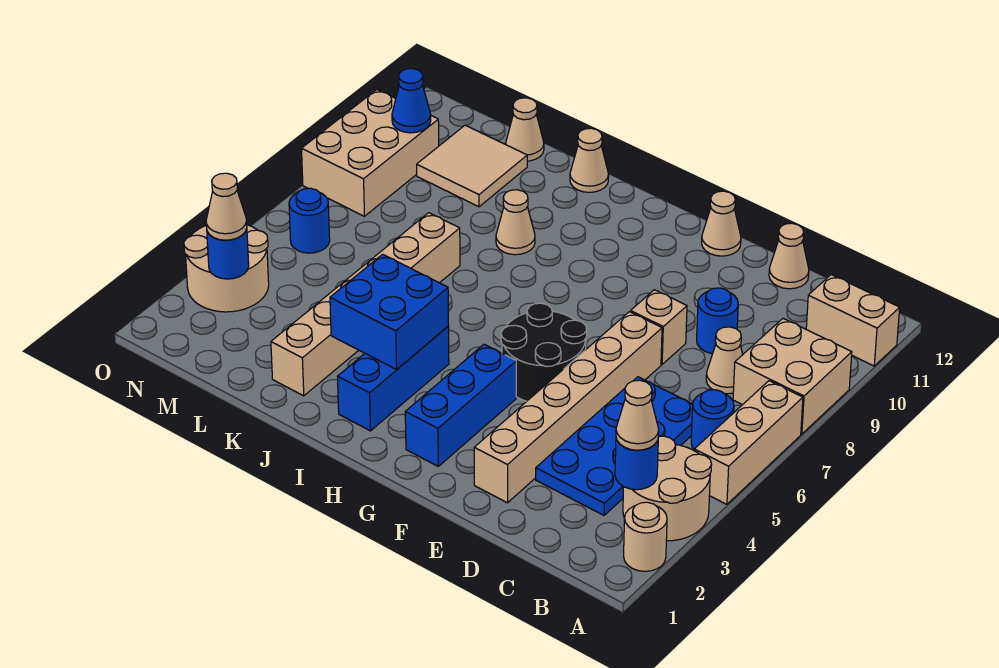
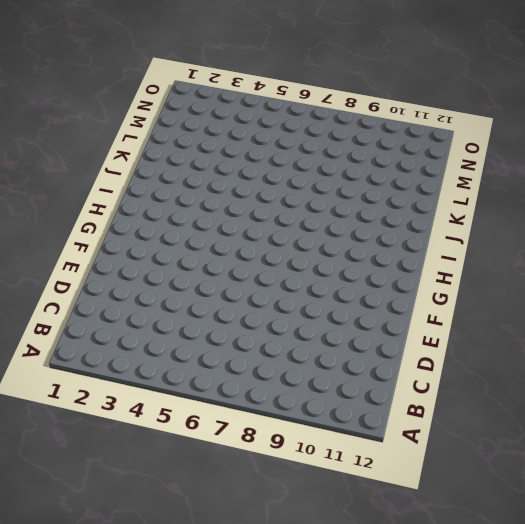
none -> tan 1x1 round brick [624,502,667,571]
none -> tan 2x2 round brick [623,436,711,541]
none -> tan 1x3 brick [694,381,803,504]
none -> tan 2x2 brick [733,319,852,434]

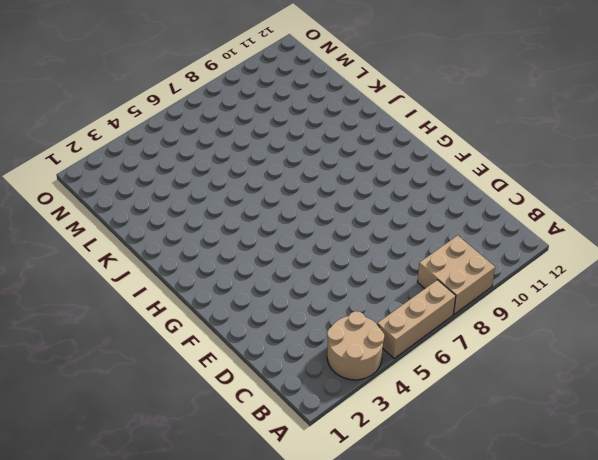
none -> tan 1x1 round brick [624,502,667,571]
none -> tan 1x2 brick [806,275,900,366]
none -> blue 1x1 round brick [691,390,734,449]
none -> blue 2x4 plate [536,377,693,515]

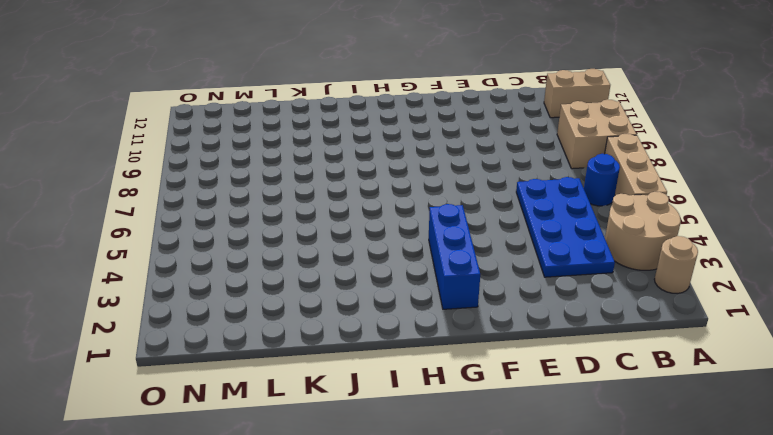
none -> tan 1x1 cone [706,327,743,394]
none -> blue 1x1 round brick [697,288,738,354]
none -> tan 1x1 cone [769,223,809,289]
none -> tan 1x6 brick [474,312,662,503]

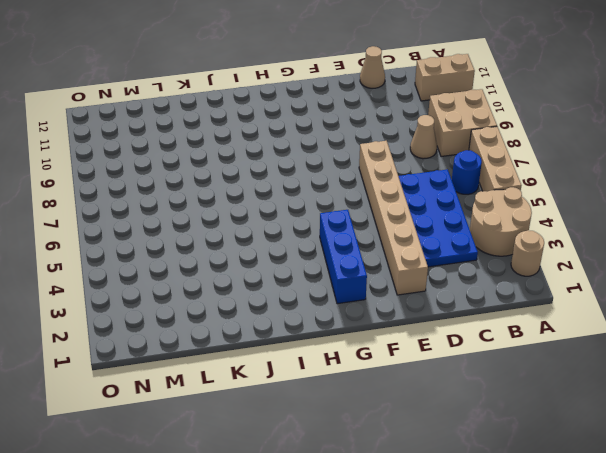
none -> blue 1x1 round brick [697,288,738,354]
none -> tan 1x1 brick [631,290,687,364]
none -> black 2x2 round brick [501,303,587,401]
none -> tan 1x1 cone [702,191,741,256]

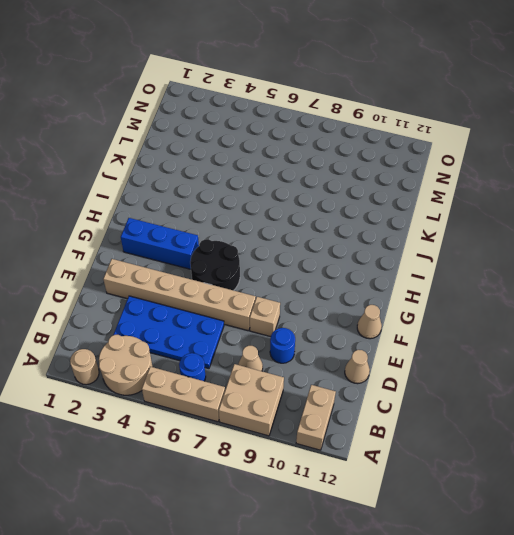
none -> blue 1x3 brick [338,326,449,431]
none -> tan 1x1 cone [496,190,535,255]
none -> tan 1x1 cone [570,128,609,192]
none -> tan 1x6 brick [271,213,460,396]

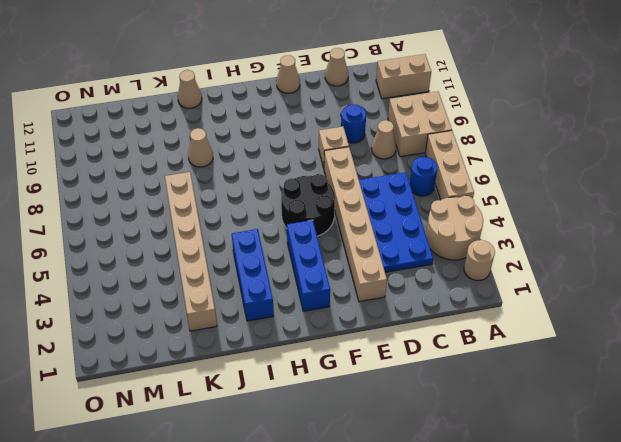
none -> tan 2x2 tile [417,125,527,207]
none -> tan 1x1 cone [506,98,544,161]
none -> tan 2x2 round brick [184,225,269,312]
none -> blue 1x1 round brick [289,188,330,253]

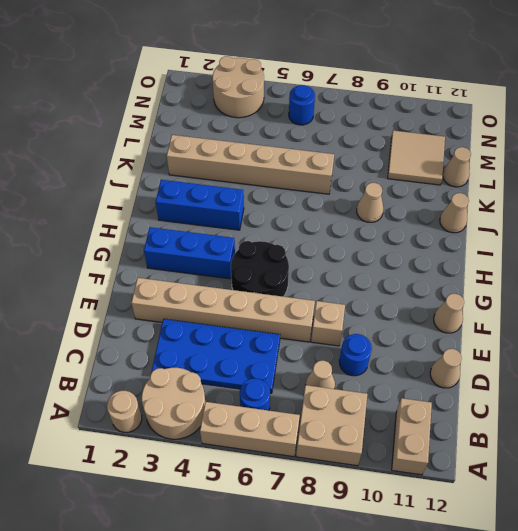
none -> tan 2x3 brick [302,90,439,216]
none -> blue 1x1 round brick [615,438,658,490]
none -> blue 2x2 brick [330,254,449,369]
none -> blue 1x1 round brick [207,229,249,279]

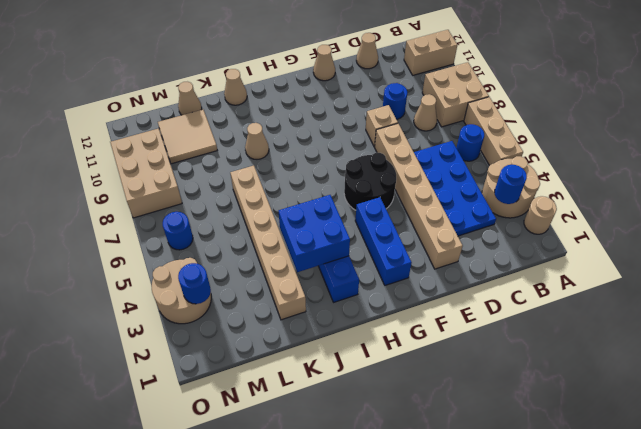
none -> blue 1x1 cone [392,69,431,133]
none -> tan 1x1 cone [616,380,659,450]
none -> tan 1x1 cone [206,173,247,240]

